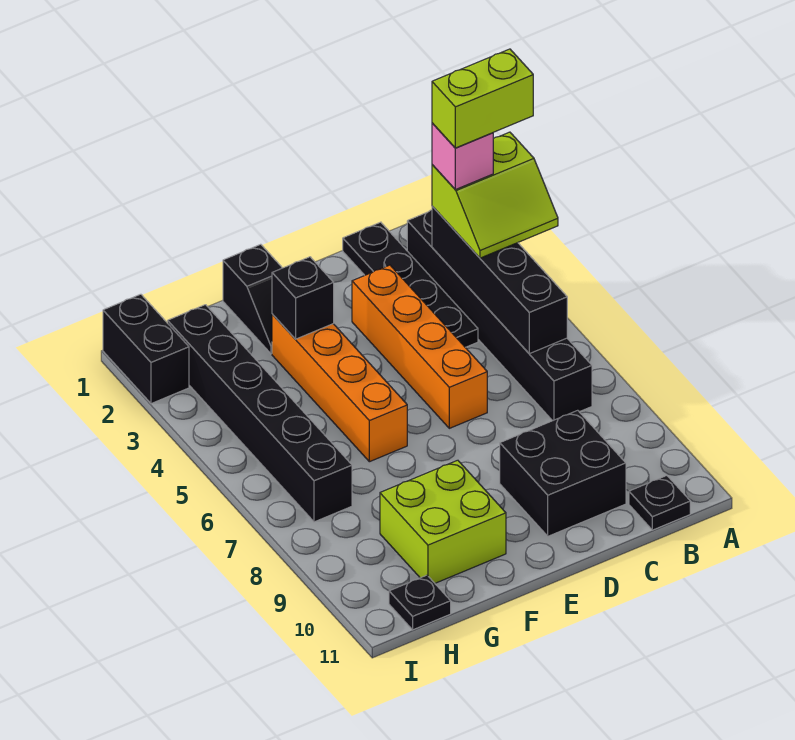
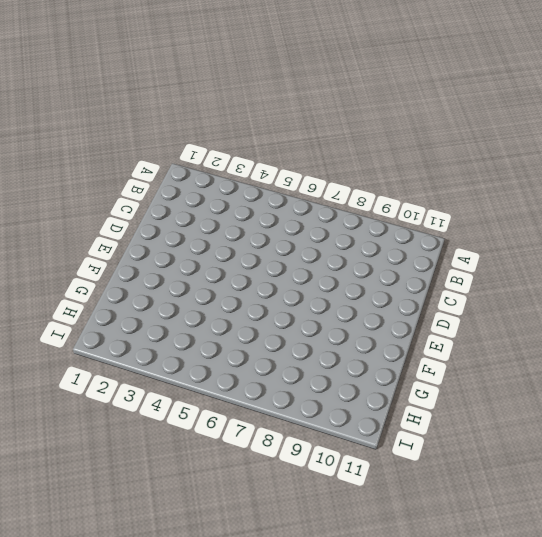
none -> black 1x6 brick [407,210,592,421]
none -> black 1x1 plate [629,476,690,530]
none -> black 1x4 plate [343,222,478,347]

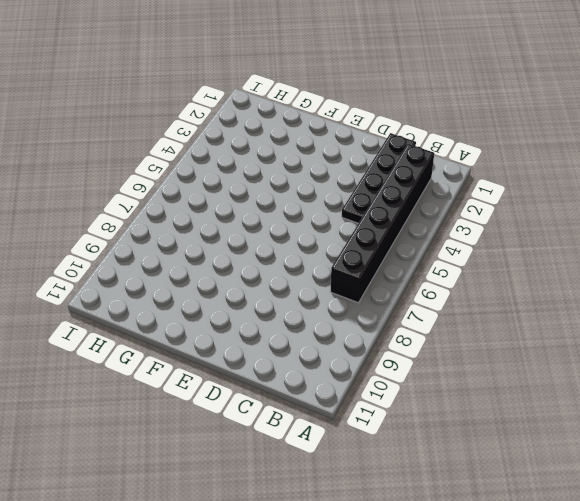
none -> black 1x1 plate [629,476,690,530]
none -> black 2x2 brick [500,410,626,536]
none -> orange 1x4 brick [352,265,487,428]

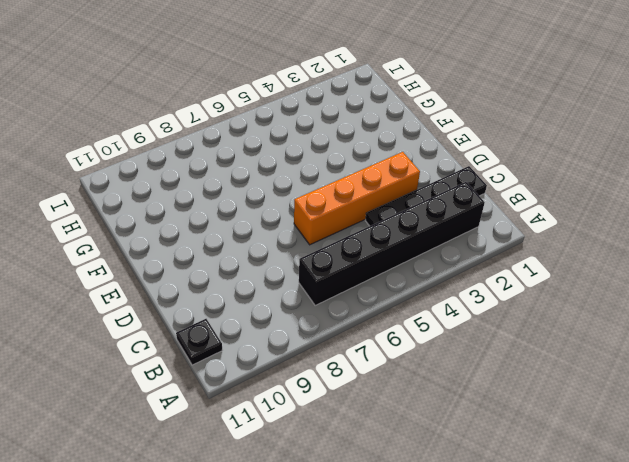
none -> black 2x2 brick [500,410,626,536]
none -> black 1x2 slope [223,244,282,354]
none -> orange 1x4 brick [272,314,407,462]

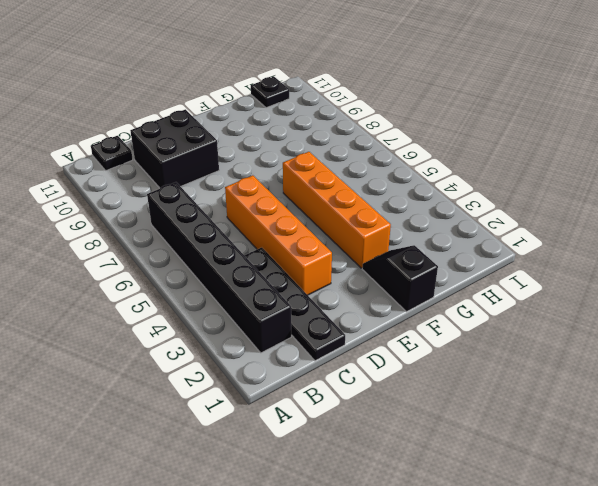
none -> lime 2x2 brick [380,460,506,583]
none -> black 1x6 brick [168,305,352,522]
none -> black 1x2 brick [103,294,189,404]

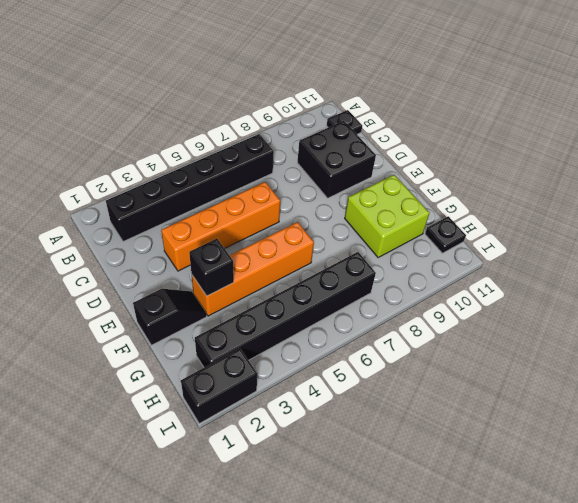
none -> black 1x4 plate [343,222,478,347]
none -> black 1x4 brick [432,206,567,354]
none -> lime 2x2 slope [432,132,558,258]

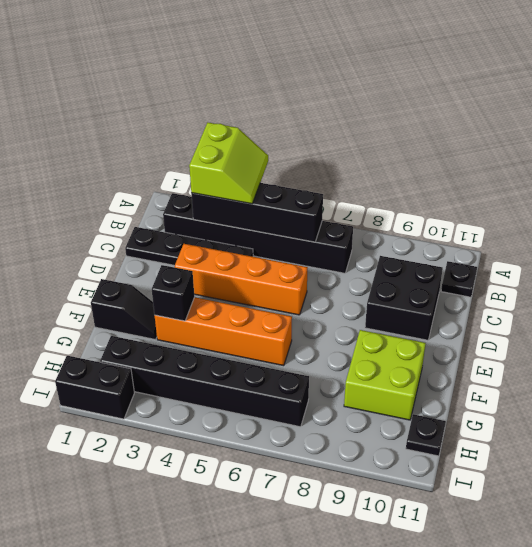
none -> pink 1x1 brick [432,123,493,190]
none -> lime 1x2 brick [432,49,533,148]

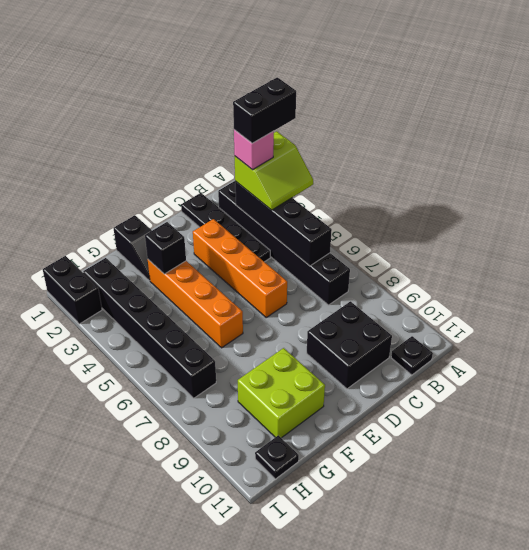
black 1x2 brick [233,77,296,143] -> lime 1x2 brick [432,49,533,148]

